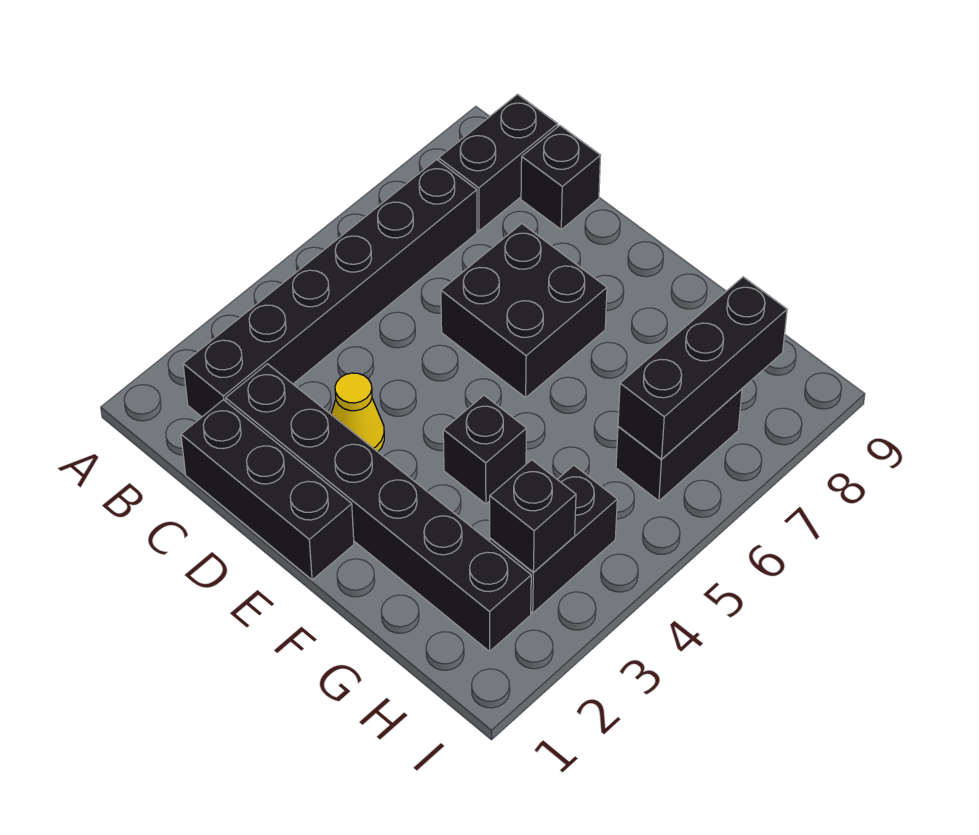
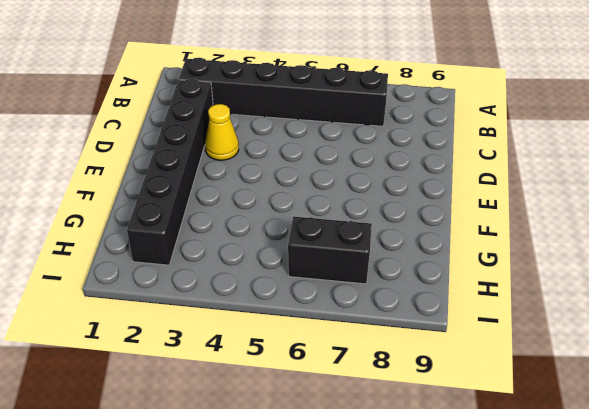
none -> black 1x2 brick [439,94,558,231]
none -> black 1x3 brick [181,400,354,580]
none -> black 1x1 brick [521,125,601,230]

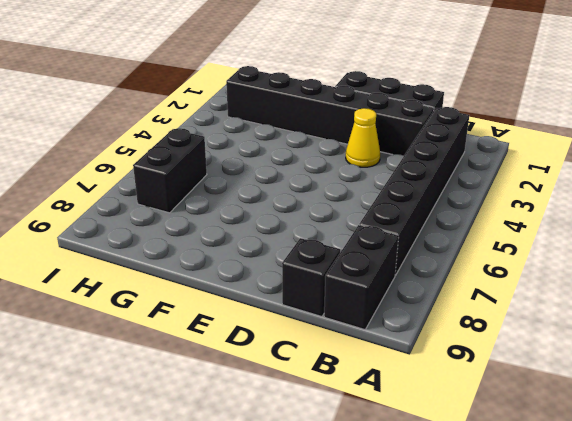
none -> black 2x2 brick [441,224,607,398]
none -> black 1x1 brick [443,395,527,504]
none -> black 1x2 brick [490,465,617,613]

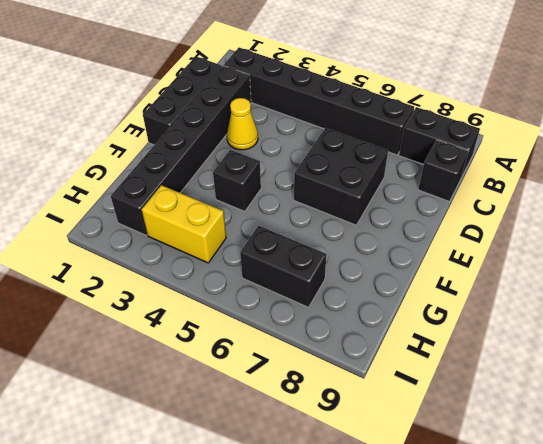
yellow 1x2 brick [142,185,226,263] -> black 1x2 brick [490,465,617,613]
none -> black 1x1 brick [490,460,576,573]
none -> black 1x3 brick [618,277,787,460]

